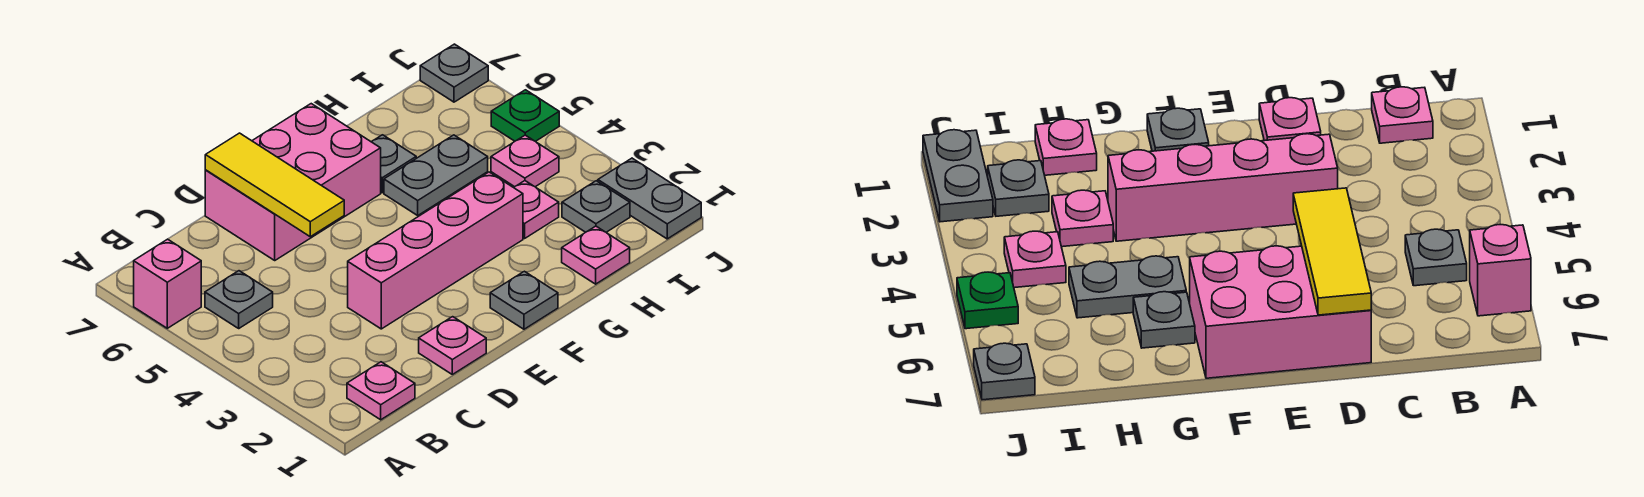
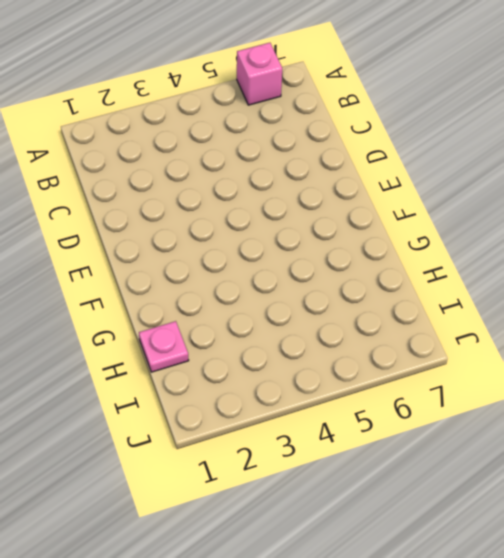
none -> pink 1x1 plate [347,362,415,420]
none -> grey 1x1 plate [205,271,273,328]
none -> pink 1x1 plate [419,317,486,374]

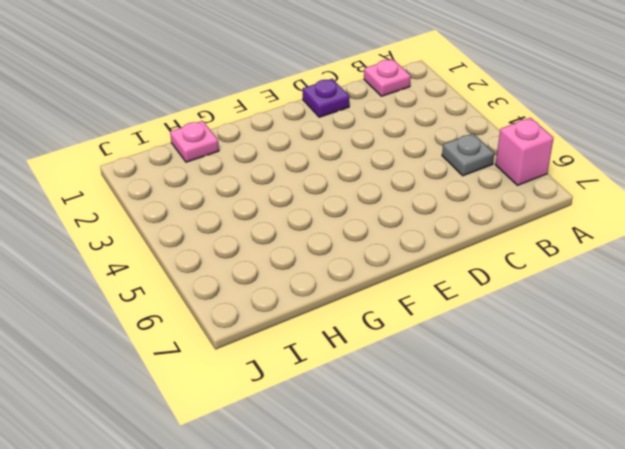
purple 1x1 plate [303,79,349,117] -> pink 1x1 plate [419,317,486,374]
none -> pink 1x4 brick [348,172,523,329]
none -> pink 2x3 brick [205,104,381,260]
none -> grey 1x1 plate [490,271,558,329]

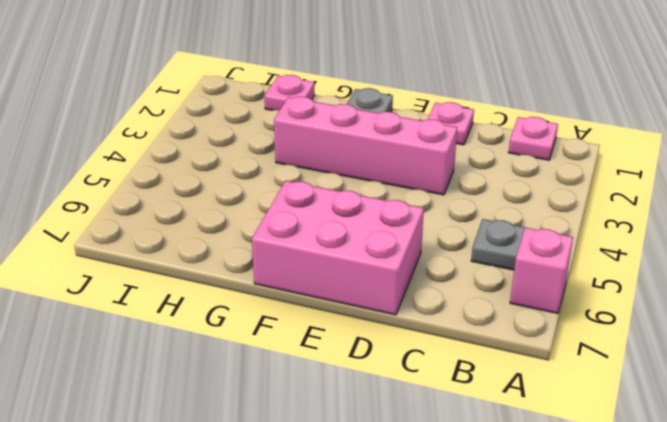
none -> grey 1x2 plate [384,135,488,215]
none -> grey 1x1 plate [372,135,416,193]
none -> pink 1x1 plate [514,181,559,238]

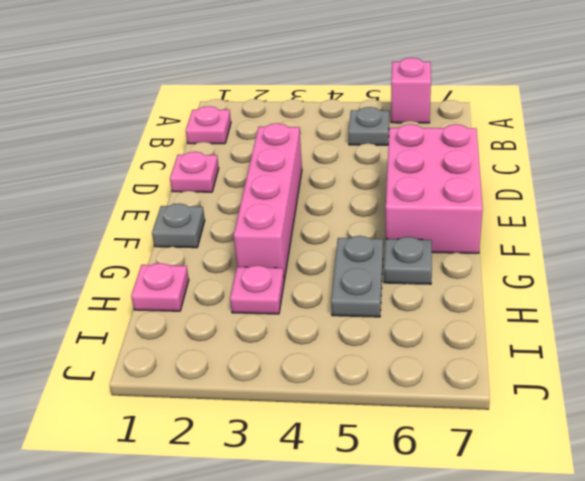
none -> grey 1x1 plate [562,181,630,232]
none -> pink 1x1 plate [491,135,559,187]
none -> grey 1x2 plate [598,158,701,239]

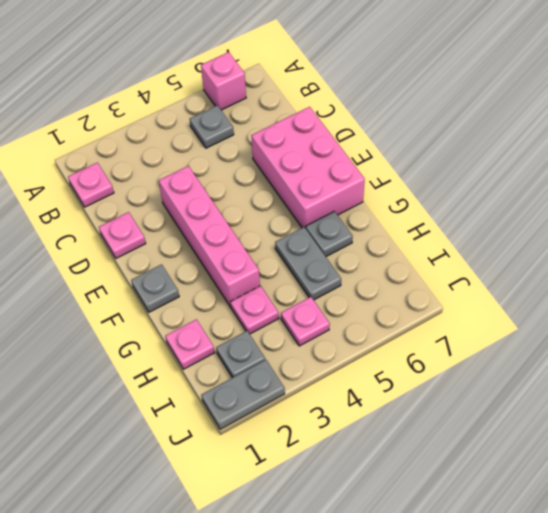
none -> green 1x1 plate [491,90,559,141]
none -> grey 1x1 plate [420,44,488,102]
none -> yellow 1x3 tile [205,133,344,237]

